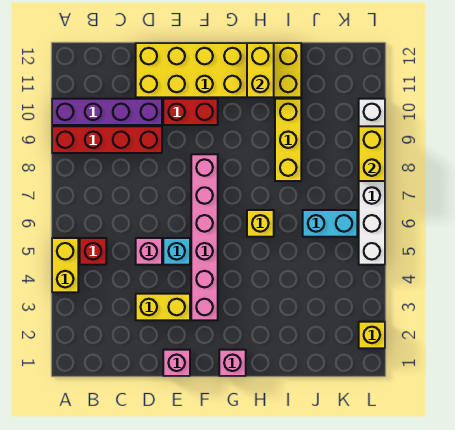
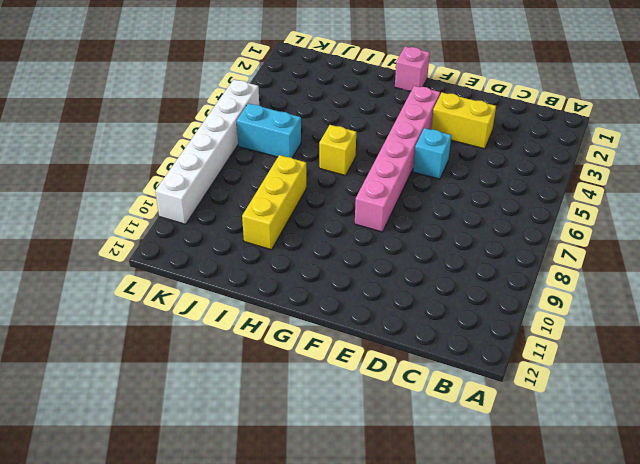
none -> yellow 1x2 brick [52,238,78,292]
none -> red 1x4 brick [52,126,162,153]
none -> purple 1x4 brick [52,99,162,125]

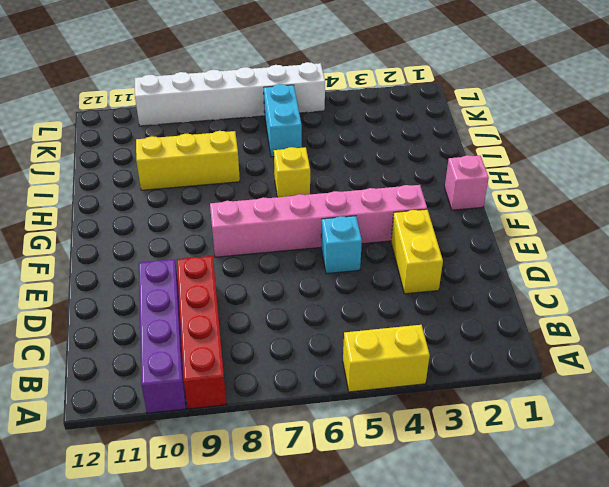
none -> red 1x1 brick [80,238,106,265]
none -> pink 1x1 brick [136,238,162,265]
none -> yellow 2x6 brick [136,43,301,97]

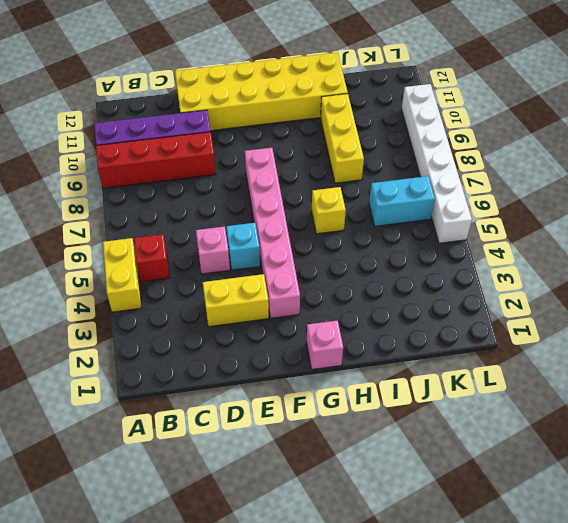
none -> pink 1x1 brick [163,350,190,376]
none -> red 1x2 brick [163,99,218,125]
none -> yellow 1x1 brick [359,322,385,348]

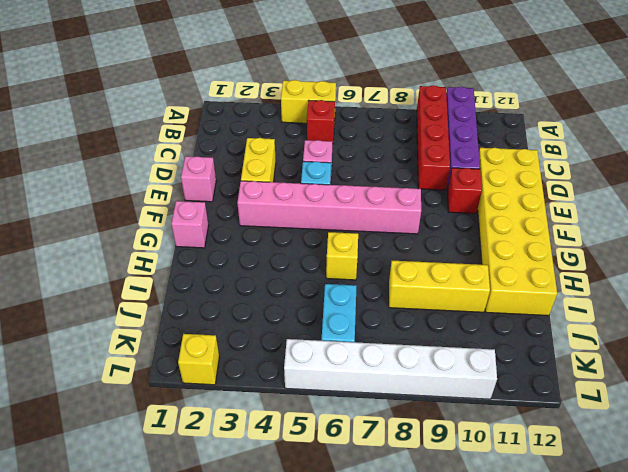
red 1x1 brick [447,168,482,214] -> red 1x2 brick [163,99,218,125]
none -> yellow 1x2 brick [247,43,274,97]
none -> yellow 1x2 brick [359,126,385,181]

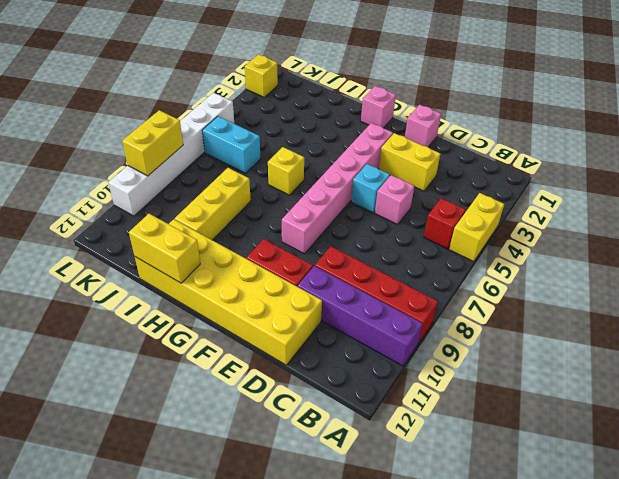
yellow 1x2 brick [129,214,200,283] -> yellow 1x2 brick turned to [247,43,274,97]

